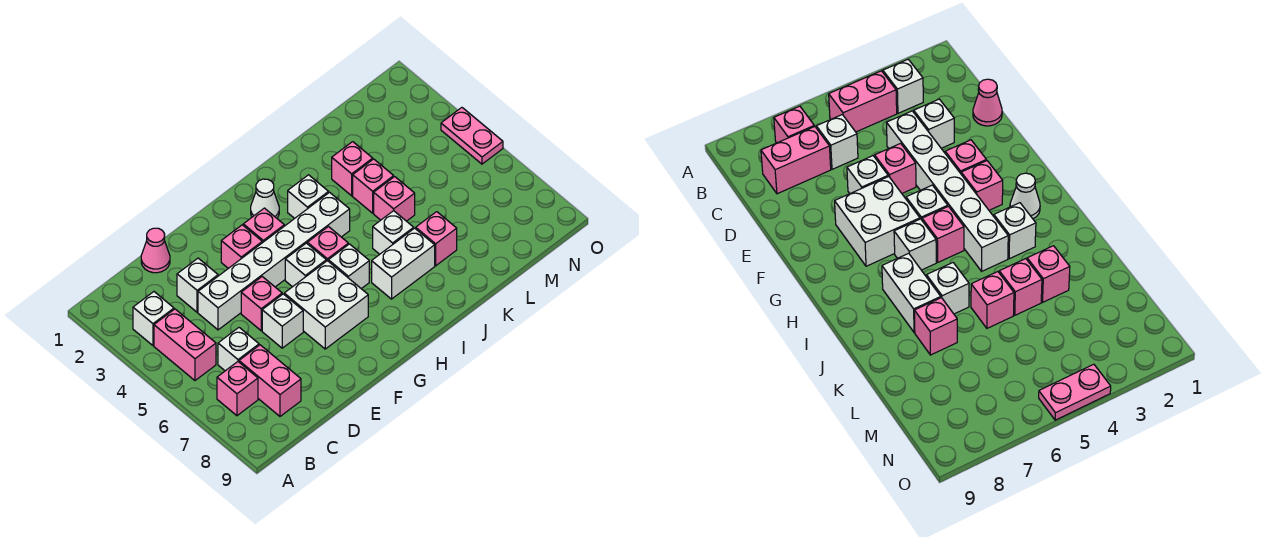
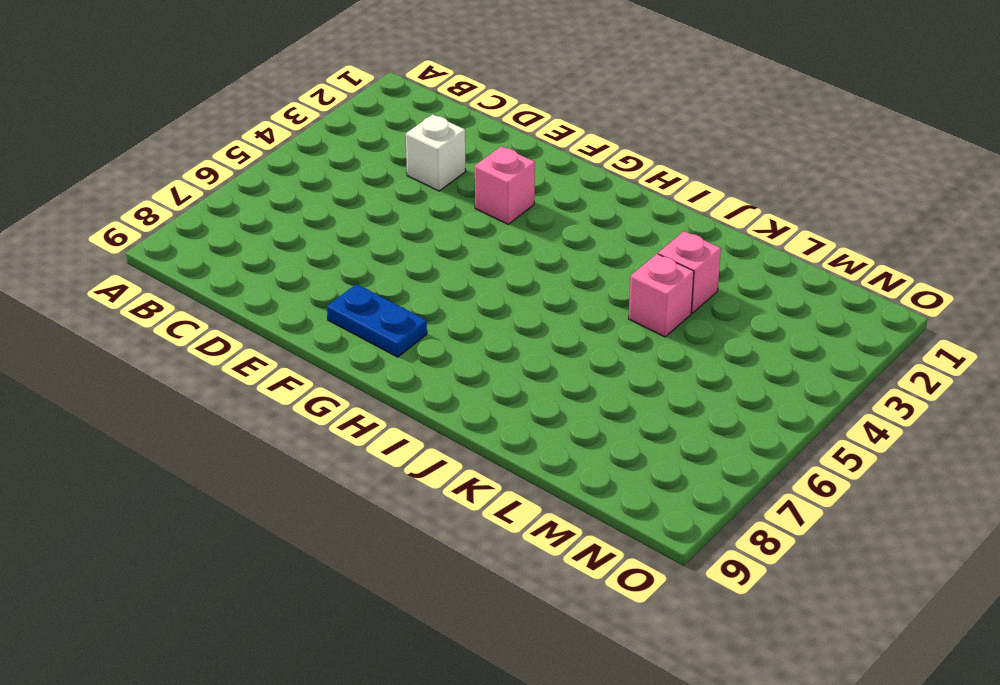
blue 1x2 plate [327,284,427,357] -> none
none -> white 1x1 brick [133,292,174,345]
none -> pink 1x2 brick [154,309,216,380]
none -> pink 1x1 brick [217,362,258,416]

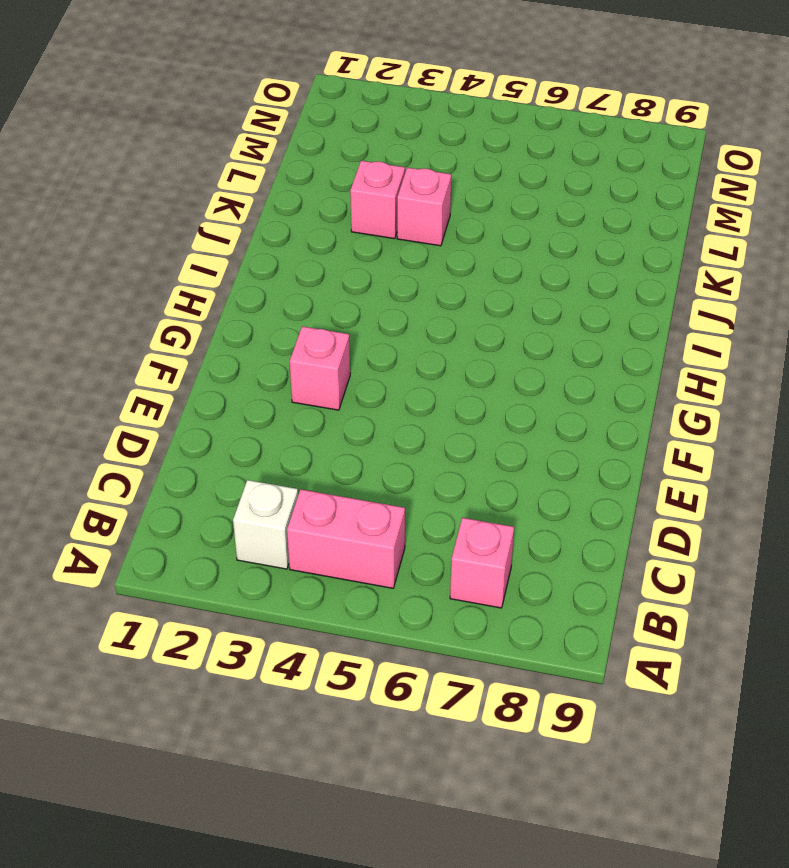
none -> white 1x1 brick [218,328,259,371]
none -> pink 1x2 brick [239,345,301,416]
none -> pink 1x1 cone [141,228,170,273]

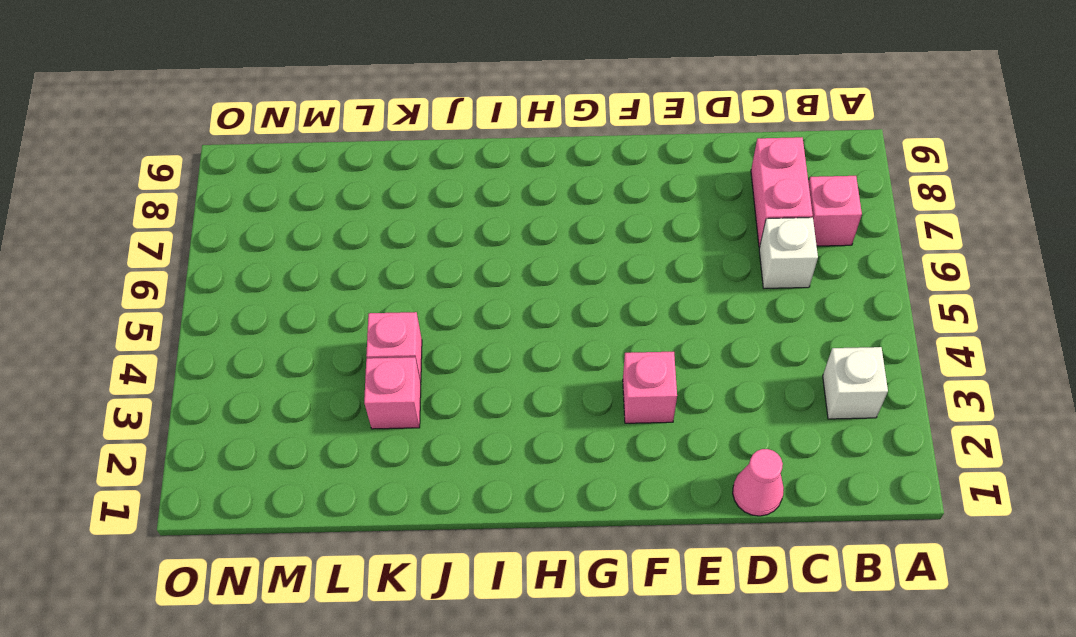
none -> pink 1x2 brick [154,309,216,380]
none -> white 1x1 brick [177,258,218,312]
none -> white 1x6 brick [198,192,350,330]

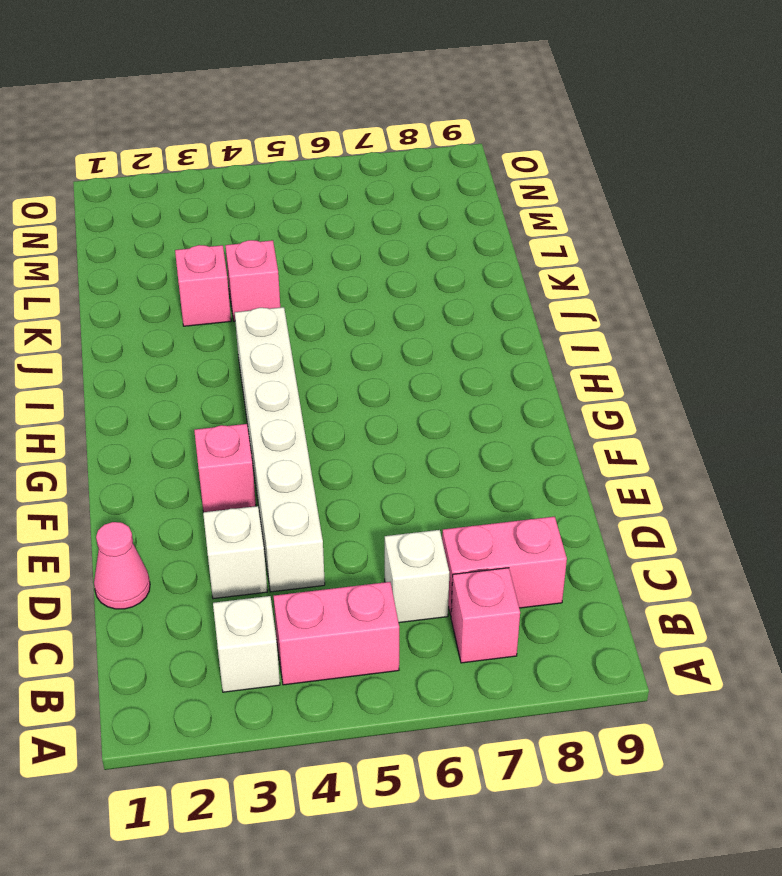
none -> pink 1x1 brick [241,277,282,331]
none -> white 1x1 brick [262,294,303,348]
none -> white 2x2 brick [284,261,368,349]

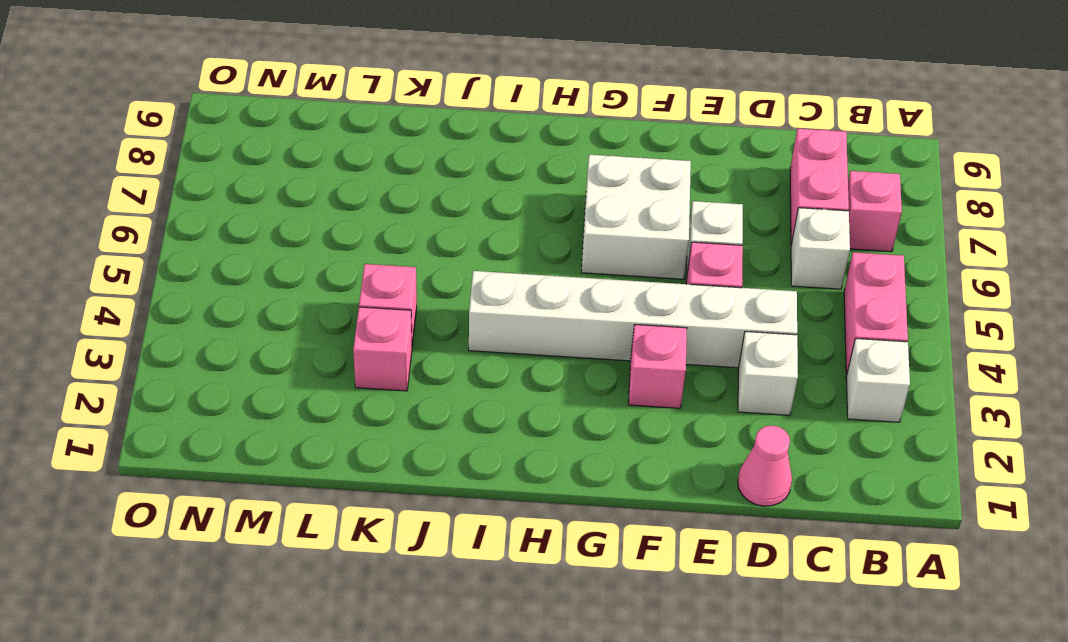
none -> pink 1x1 brick [243,208,284,243]
none -> white 1x1 brick [285,243,326,287]
none -> white 1x1 cone [251,179,279,218]

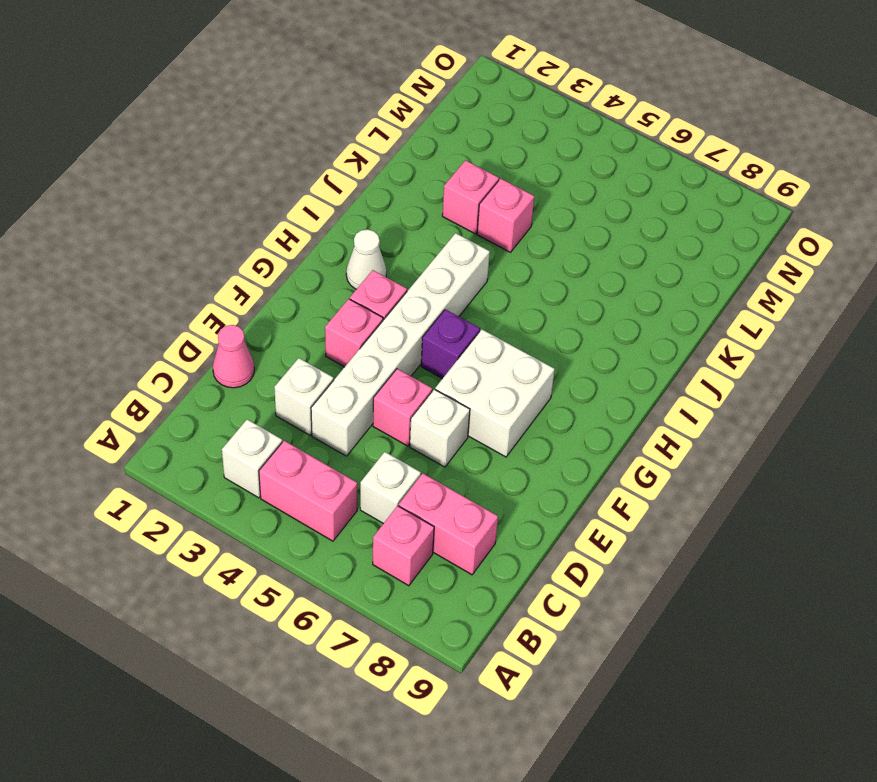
purple 1x1 brick [421,309,480,379] -> white 1x1 brick [285,243,326,287]
none -> pink 1x1 brick [307,227,348,261]
none -> white 1x1 brick [328,244,369,289]
none -> white 1x1 brick [288,175,329,218]

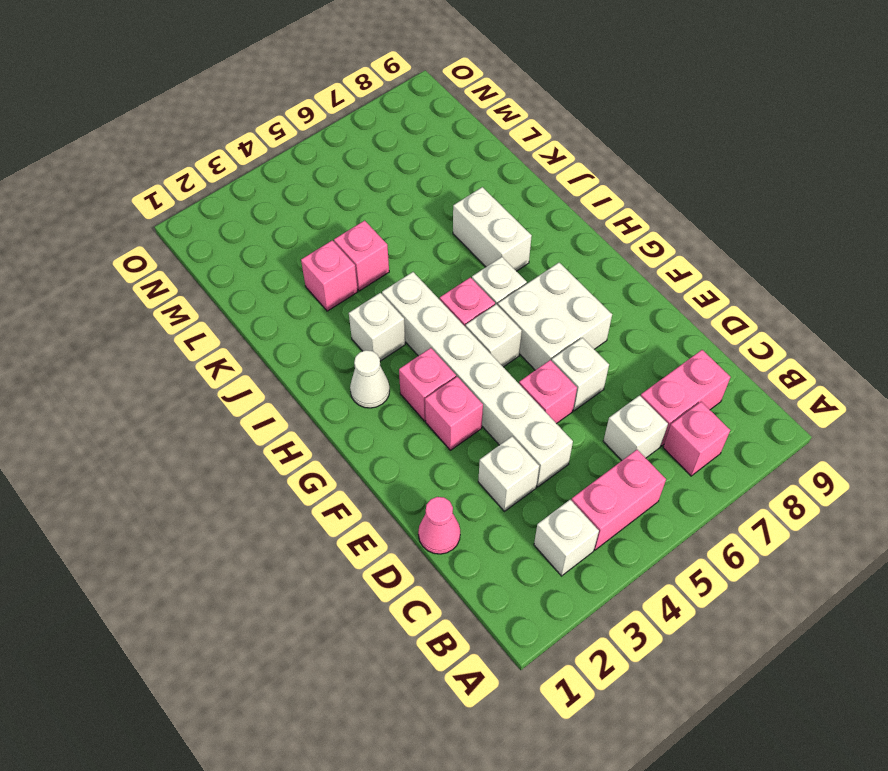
none -> white 1x1 brick [373,211,414,254]
none -> pink 1x1 brick [374,177,415,221]
none -> pink 1x1 brick [416,212,457,266]

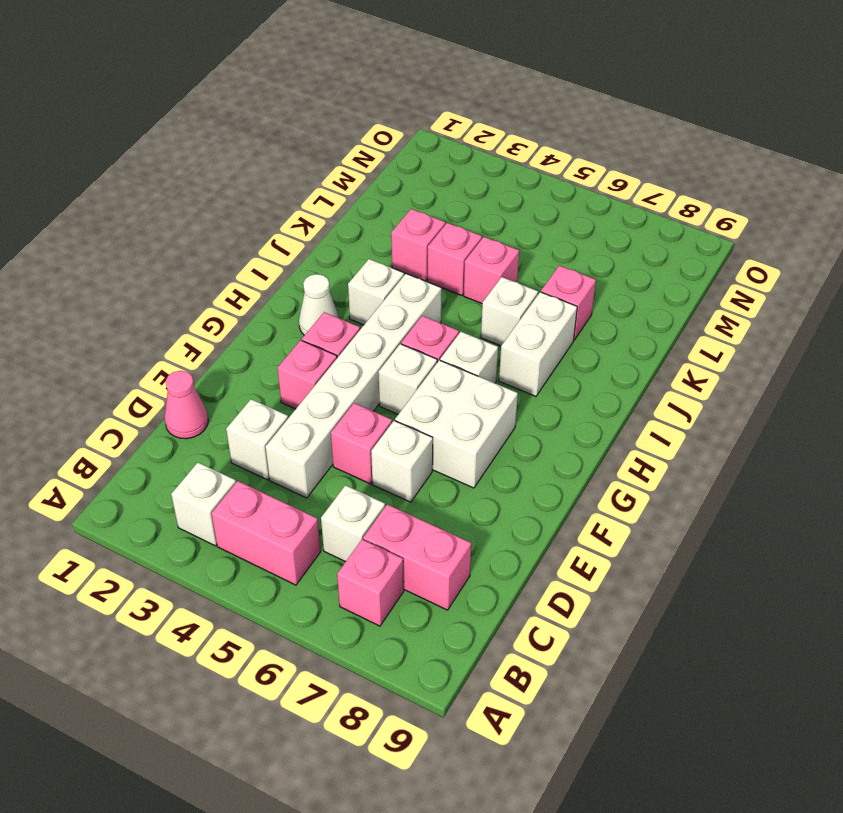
none -> pink 1x2 plate [441,108,503,164]

